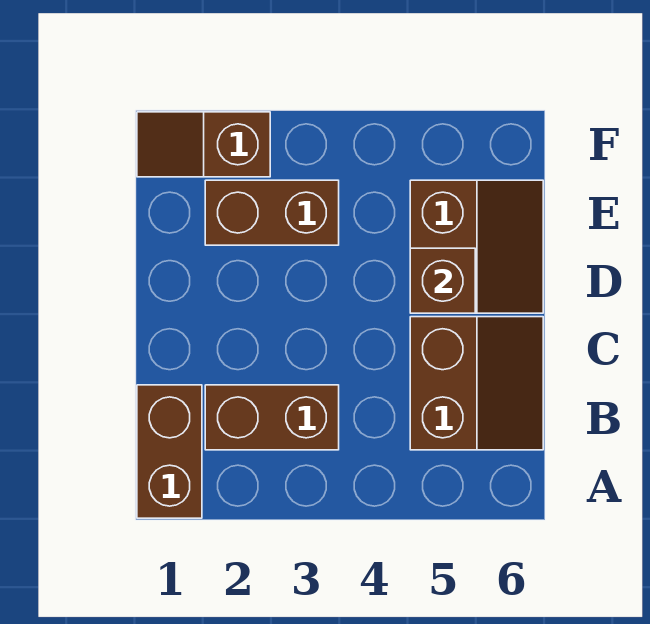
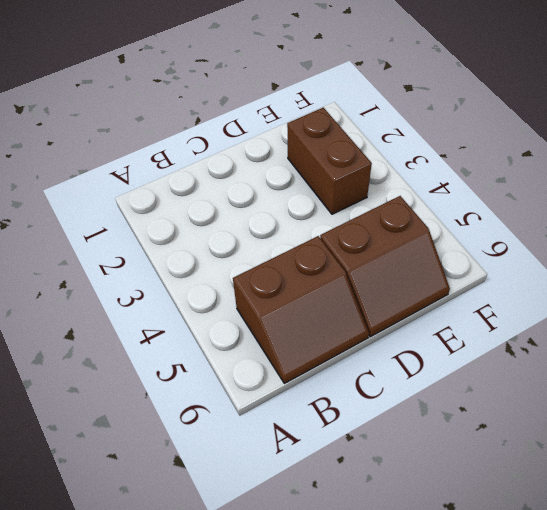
none -> brown 1x2 brick [137,385,202,518]
none -> brown 1x2 brick [205,385,339,450]

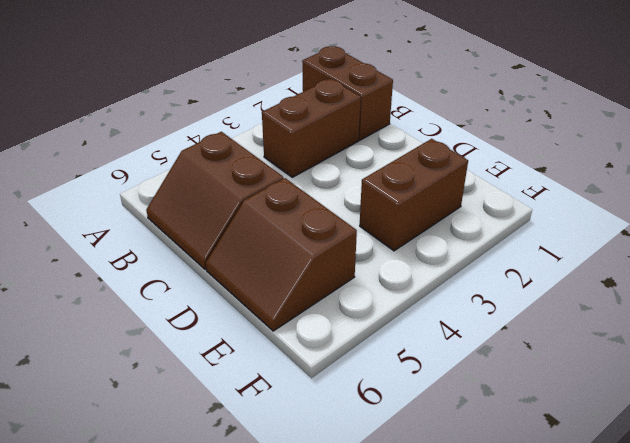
none -> brown 1x2 slope [137,112,270,177]
none -> brown 1x1 brick [410,248,475,313]

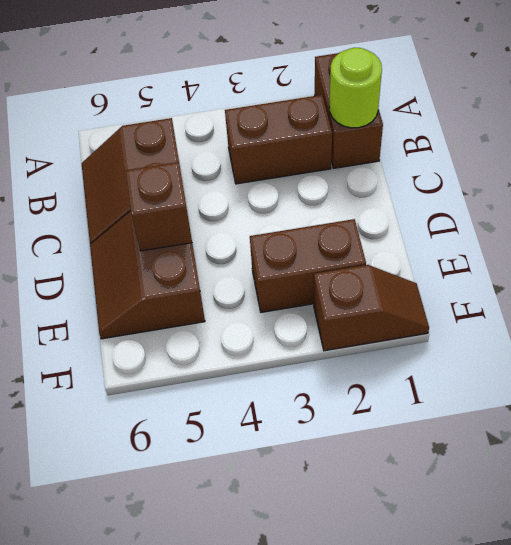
lime 1x1 round brick [329,48,382,128] -> none

